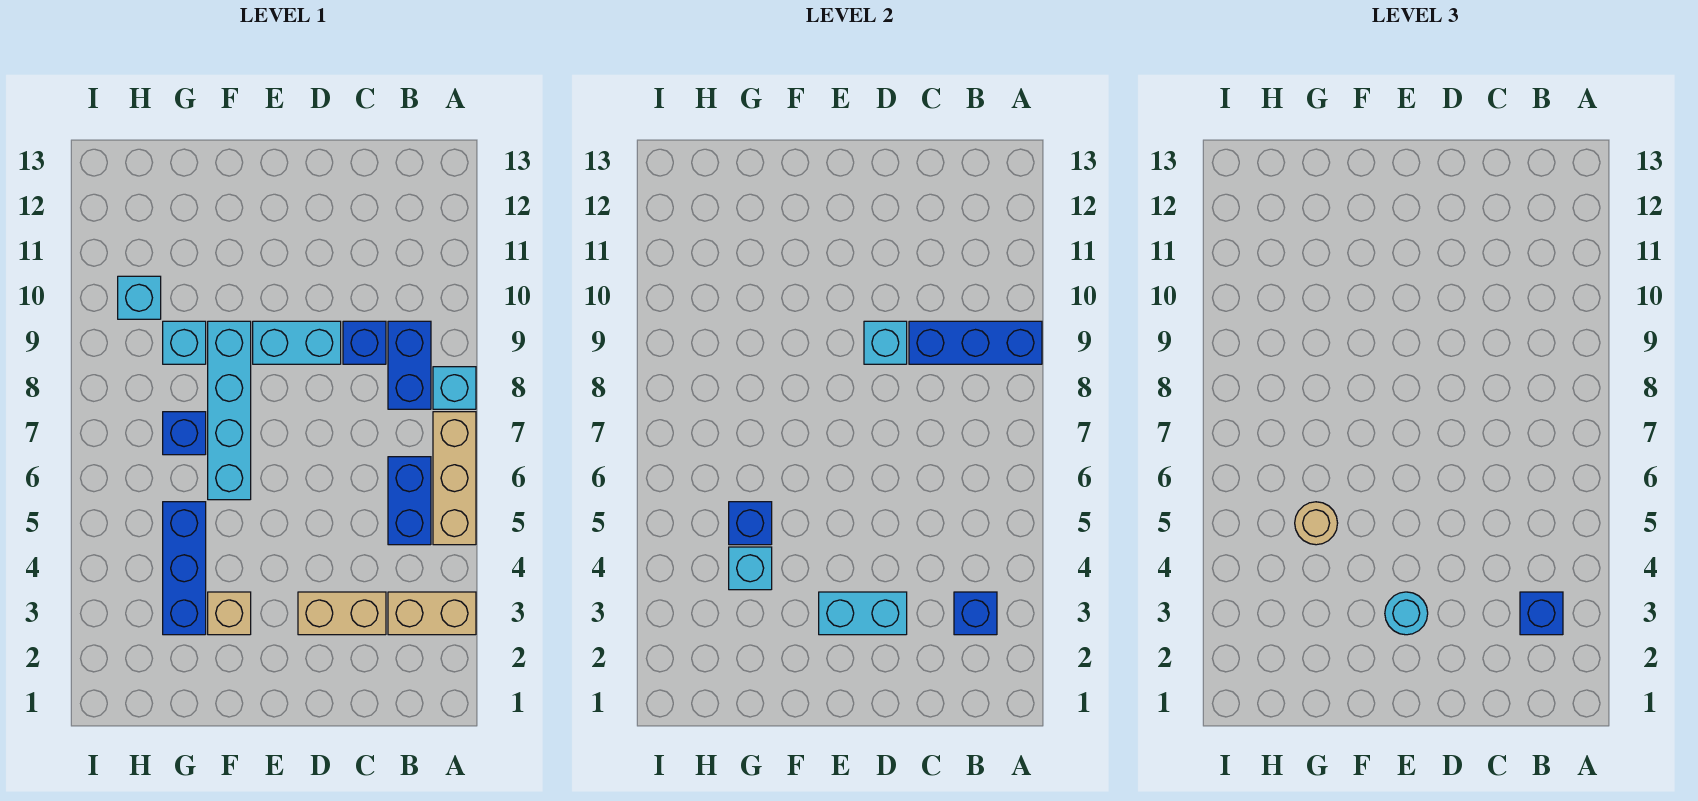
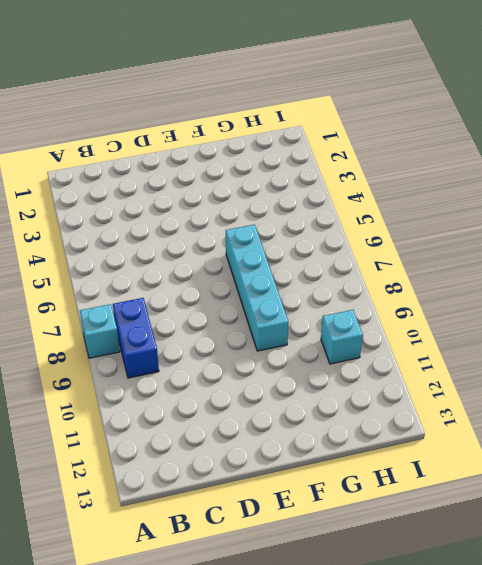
none -> tan 1x2 brick [388,592,476,635]
none -> tan 1x3 brick [433,412,476,545]
none -> blue 1x2 brick [388,457,431,545]

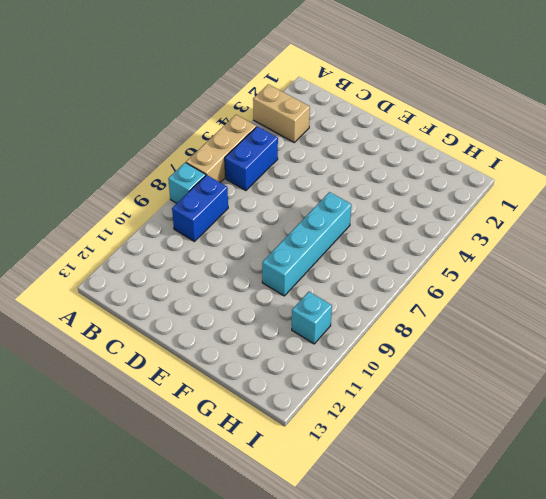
none -> tan 1x2 brick [298,592,386,635]
none -> blue 1x1 brick [343,321,386,364]
none -> cyan 1x2 brick [253,321,341,364]

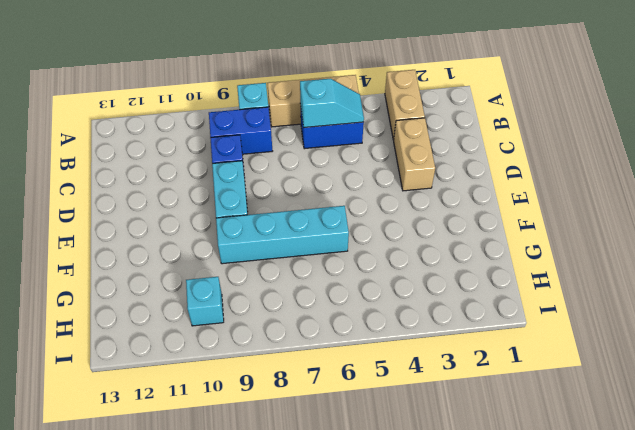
cyan 1x2 slope [300,79,364,128] -> none
none -> tan 1x1 brick [208,592,251,635]
none -> blue 1x3 brick [163,502,206,635]
none -> blue 1x1 brick [163,412,206,455]

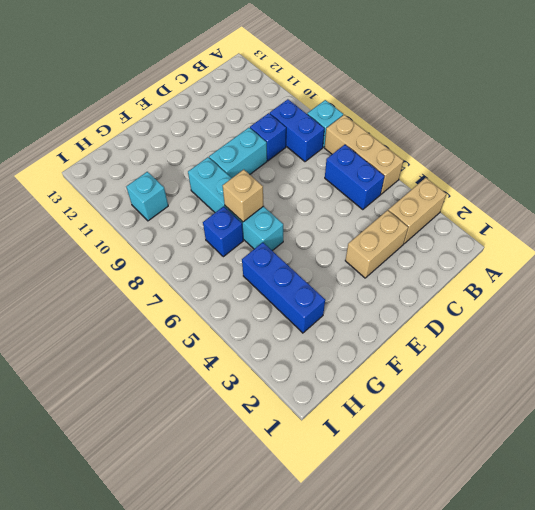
tan 1x1 brick [223,170,264,222] -> tan 1x1 brick moved to [208,592,251,635]
none -> cyan 1x1 brick [163,321,206,364]
none -> blue 1x3 brick [909,321,1042,364]
none -> blue 1x1 brick [954,592,997,635]

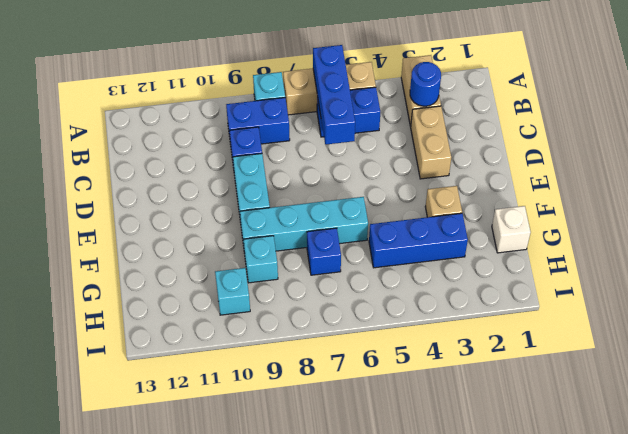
blue 1x3 brick [313,45,355,145] -> blue 1x3 brick moved to [909,321,1042,364]
blue 1x1 round brick [410,62,441,106] -> blue 1x1 brick [954,592,997,635]
white 1x1 brick [492,206,531,253] -> none
none -> cyan 1x2 brick [819,592,907,635]
none -> cyan 1x1 brick [864,321,907,364]
none -> cyan 1x1 brick [729,547,772,590]

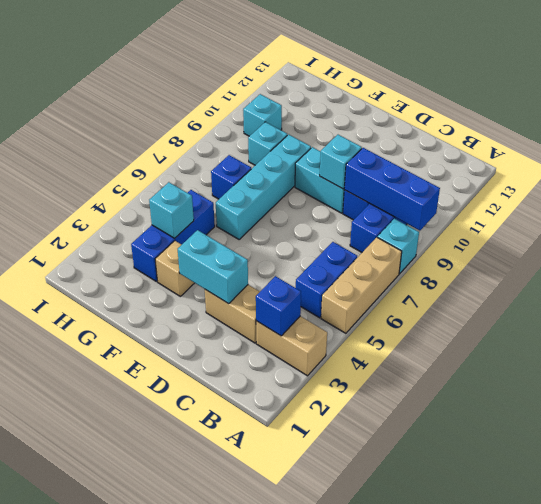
none -> blue 1x1 brick [729,502,772,545]
none -> blue 1x1 brick [1520,592,1563,635]
none -> cyan 1x1 round brick [1385,592,1428,635]

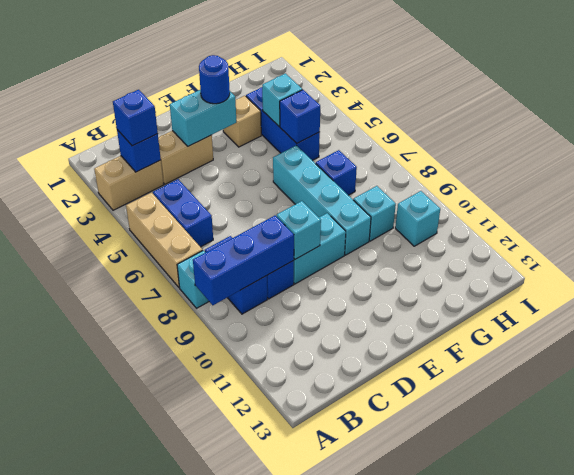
blue 1x1 round brick [199,55,230,104] -> cyan 1x1 round brick [1385,592,1428,635]
none -> tan 1x1 round brick [1295,502,1338,545]

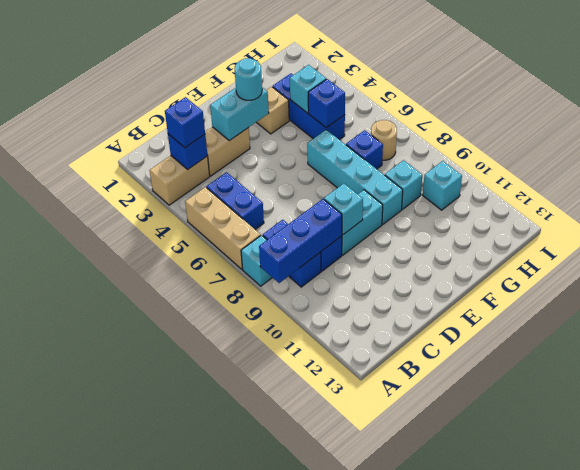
tan 1x1 round brick [371,120,397,160] -> tan 1x1 round brick moved to [1295,502,1338,545]

